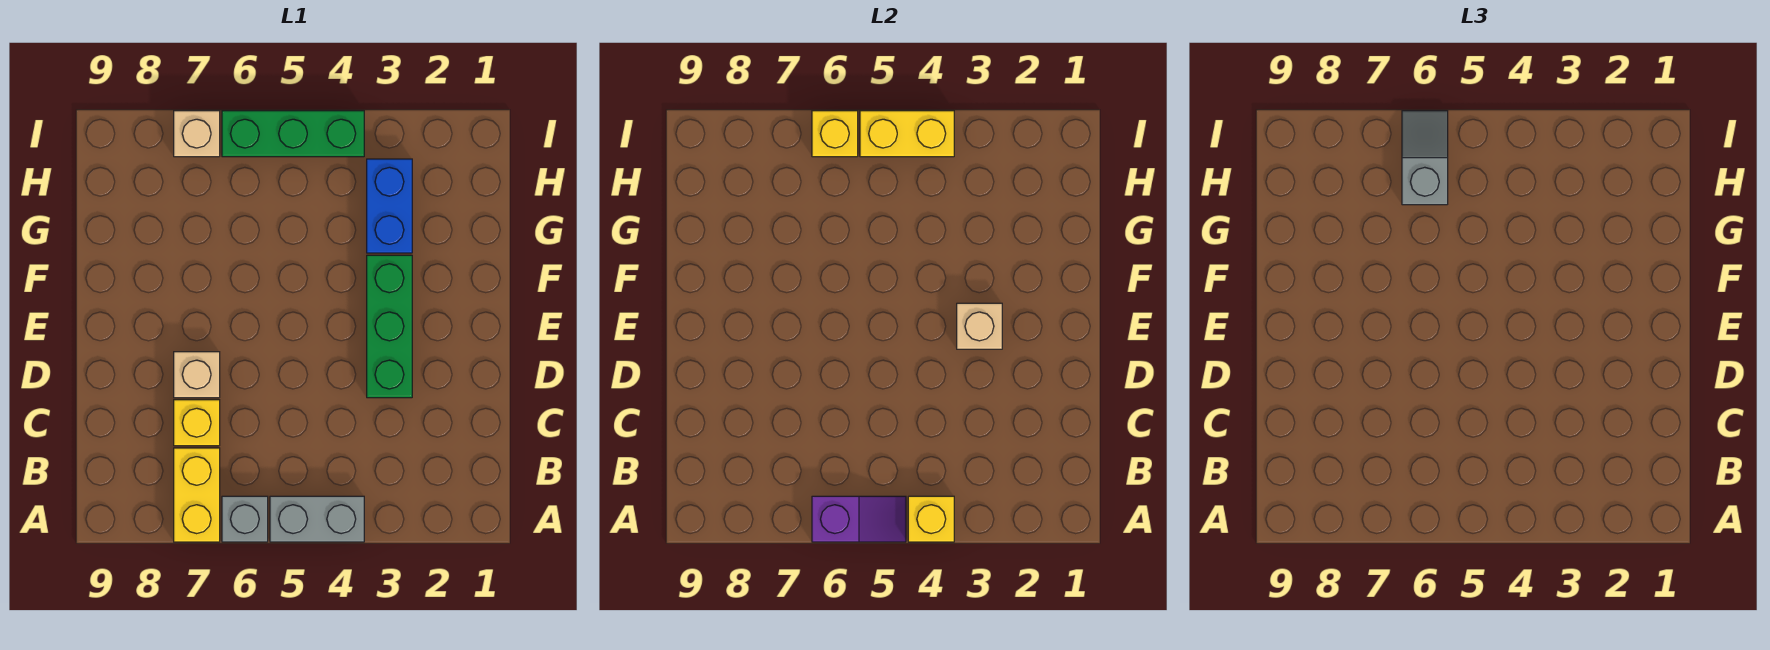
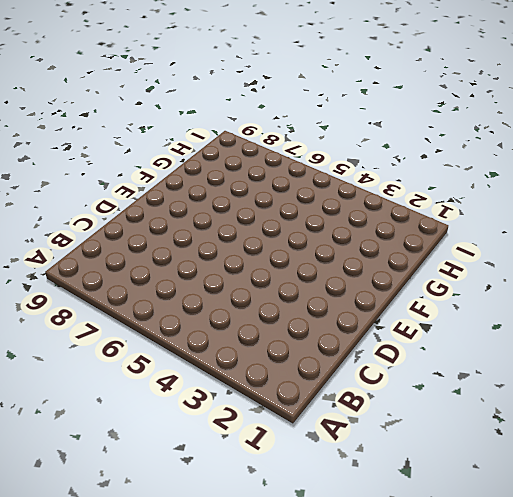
none -> grey 1x2 brick [270,496,364,542]
none -> grey 1x1 brick [222,496,268,542]
none -> yellow 1x2 brick [174,448,220,542]

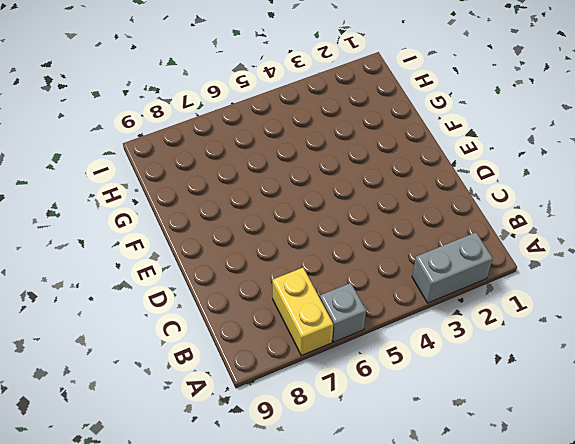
grey 1x2 brick [412,232,493,303] -> grey 1x2 brick moved to [270,496,364,542]
none -> yellow 1x1 brick [174,400,220,446]
none -> green 1x3 brick [367,255,412,398]
none -> tan 1x1 brick [174,352,220,398]

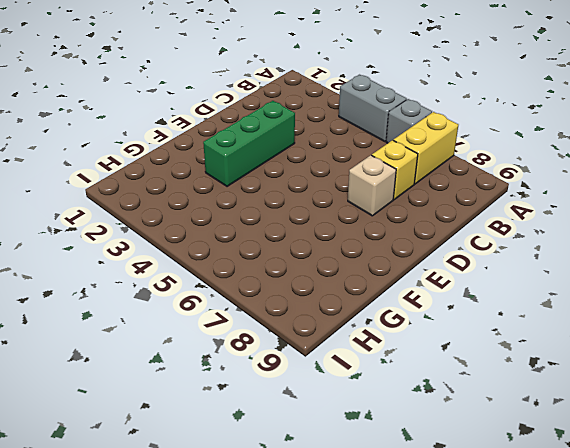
none -> blue 1x2 brick [367,159,412,253]
none -> green 1x3 brick [222,111,364,157]
none -> tan 1x1 brick [174,111,220,157]

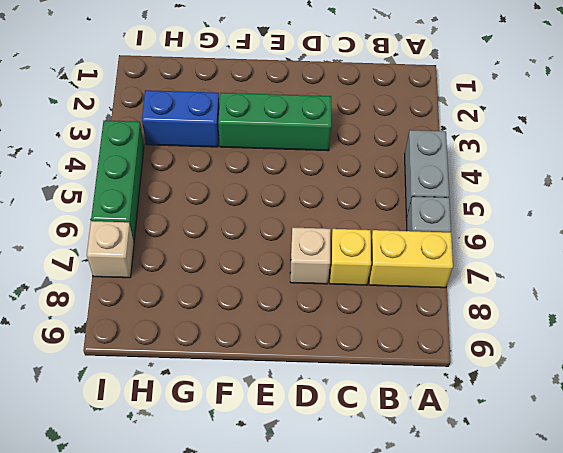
none -> yellow 1x1 brick [908,496,954,542]
none -> purple 1x2 slope [812,496,906,542]
none -> tan 1x1 brick [957,303,1002,349]

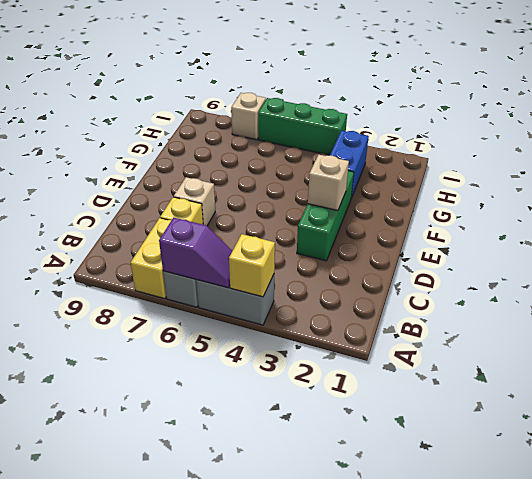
none -> yellow 1x2 brick [860,111,954,157]
none -> yellow 1x1 brick [812,111,858,157]
none -> grey 1x2 slope [1402,111,1448,205]

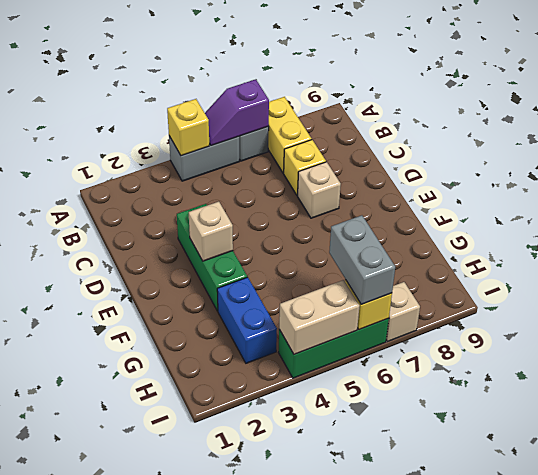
grey 1x2 brick [329,215,395,304] -> grey 1x2 slope [1402,111,1448,205]
tan 1x2 brick [279,280,359,354] -> yellow 1x2 brick [860,111,954,157]

